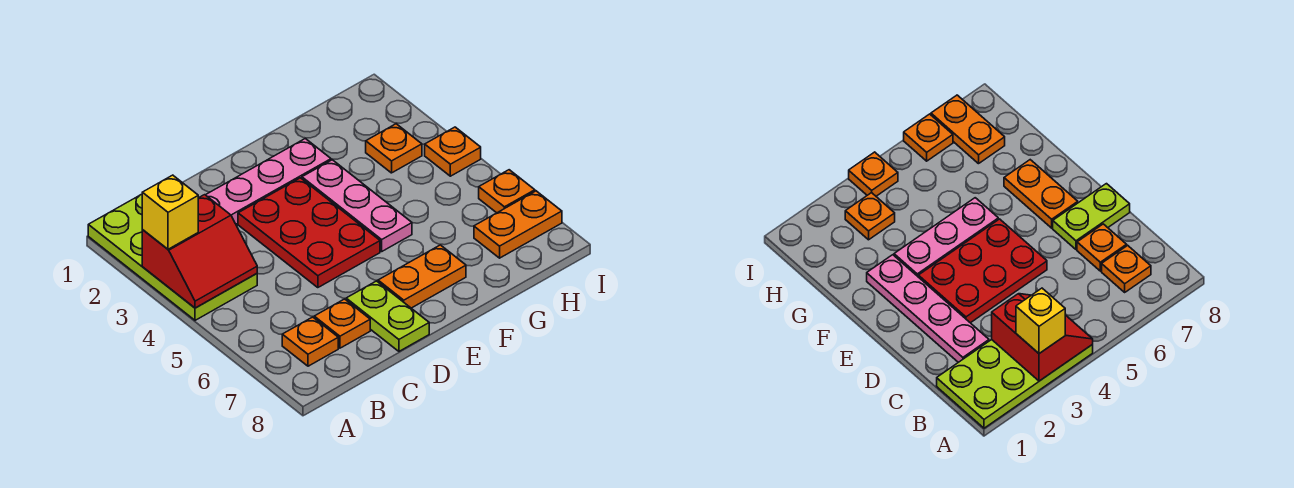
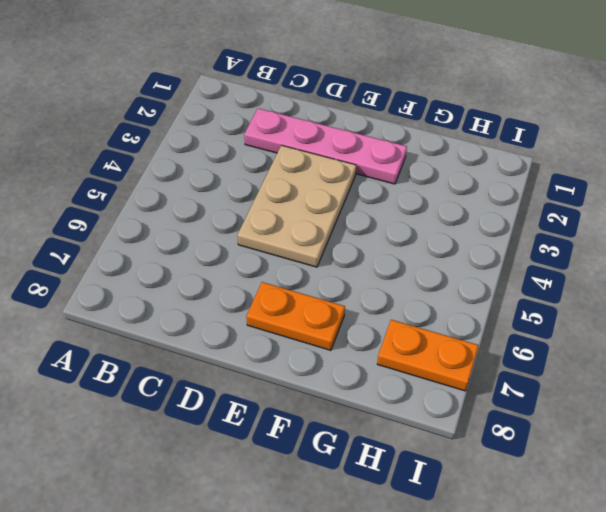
tan 2x3 plate [237,145,356,267] -> red 2x3 plate [238,178,380,288]
none -> lime 2x4 plate [88,194,257,320]
none -> orange 1x1 plate [282,317,338,366]
none -> orange 1x1 plate [314,299,370,348]

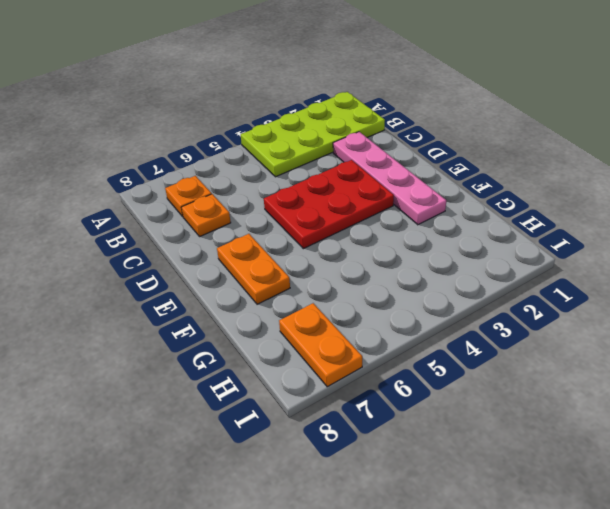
none -> lime 1x2 plate [346,281,429,351]
none -> pink 1x3 plate [302,160,412,251]
none -> orange 1x1 plate [366,124,422,173]

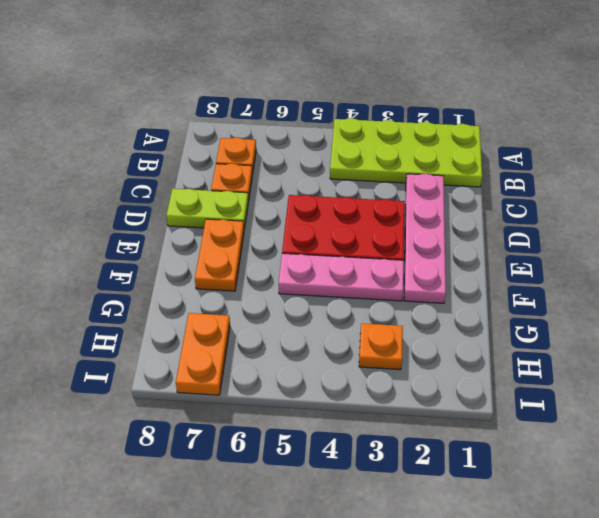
none -> orange 1x1 plate [425,127,481,176]
none -> orange 1x1 plate [479,170,535,213]
none -> red 2x2 slope [142,195,257,308]

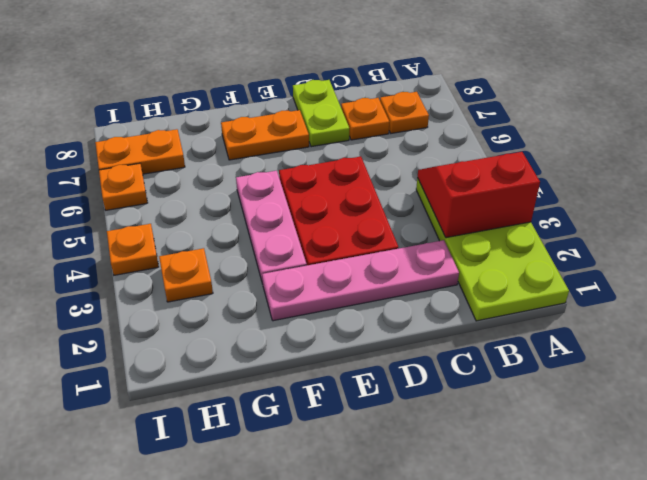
none -> yellow 1x1 brick [142,175,198,249]

